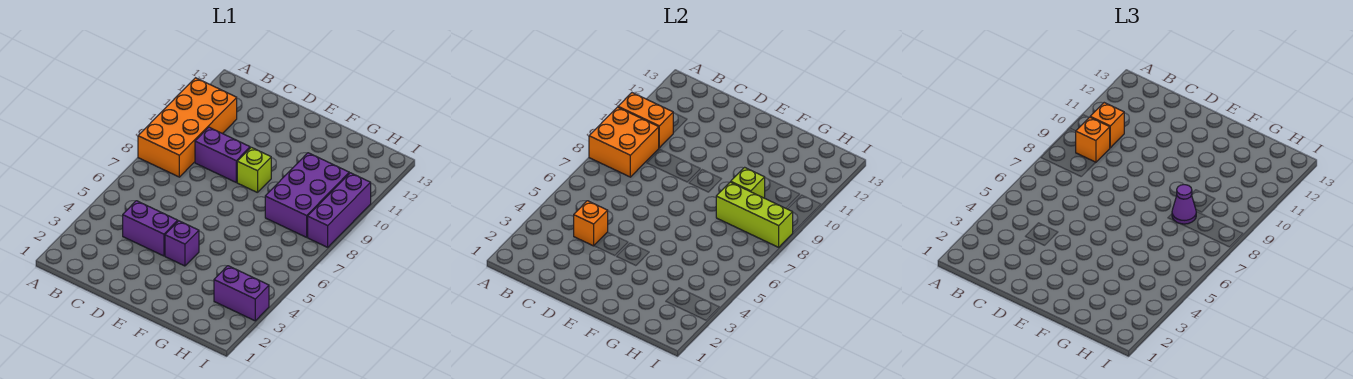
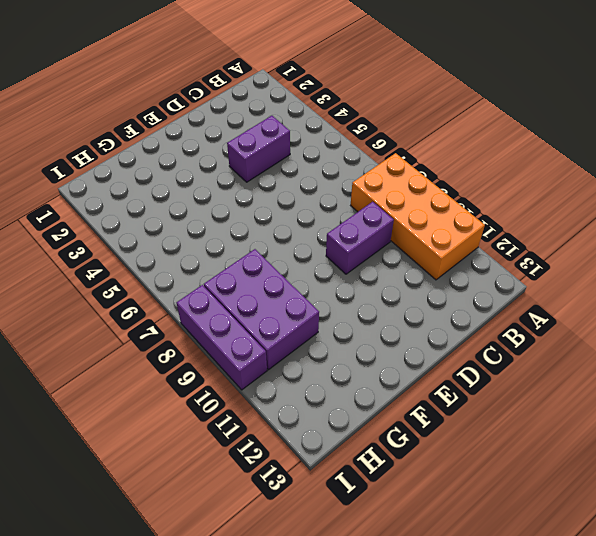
none -> purple 1x1 brick [165,221,199,266]
none -> lime 1x1 brick [237,147,271,193]
none -> purple 1x2 brick [214,266,269,321]

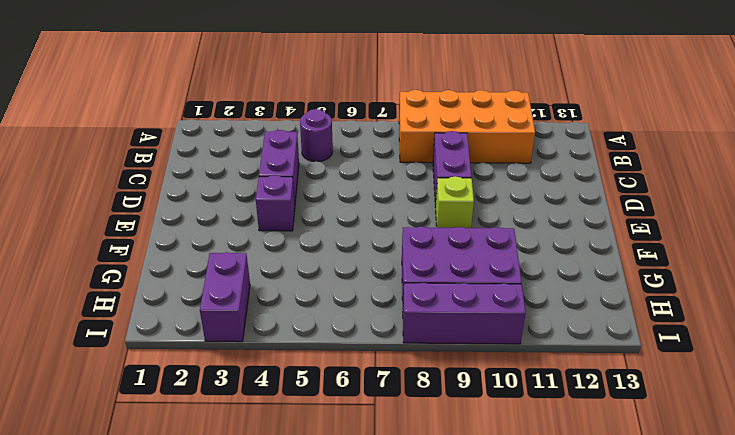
purple 1x1 round brick [300,109,333,162] -> none
none -> orange 2x2 brick [589,107,659,177]
none -> orange 1x2 brick [618,93,673,148]
none -> orange 1x1 brick [574,201,608,246]

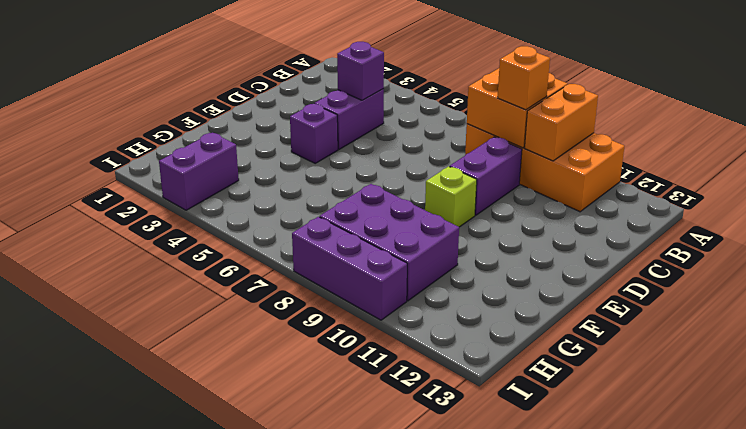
purple 1x1 brick [337,42,384,100] -> orange 1x1 brick [574,201,608,246]
none -> lime 1x3 brick [716,182,793,247]
none -> lime 1x1 brick [731,167,765,198]
none -> orange 1x1 brick [1090,103,1124,148]

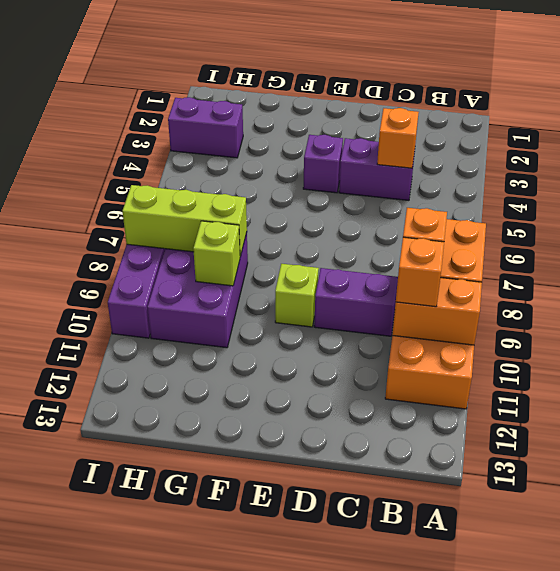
none -> purple 1x1 cone [1172,185,1196,224]

